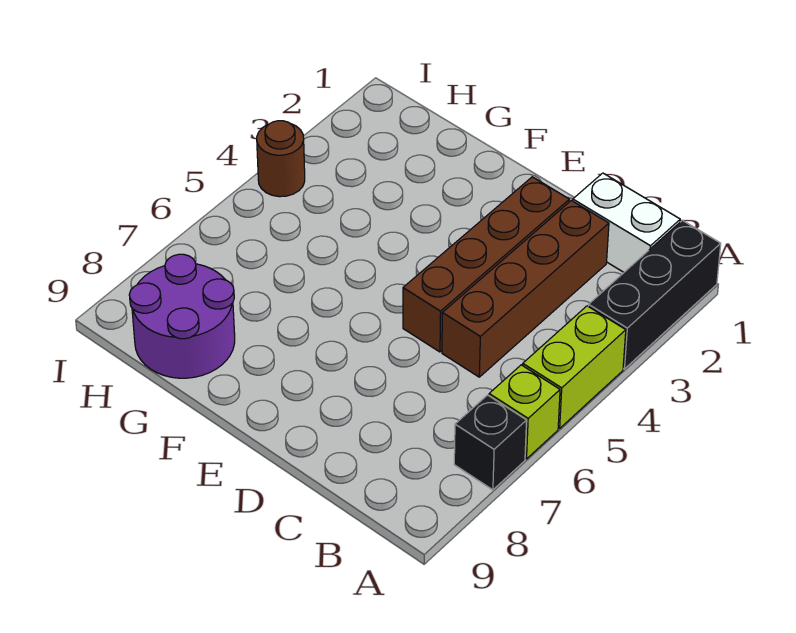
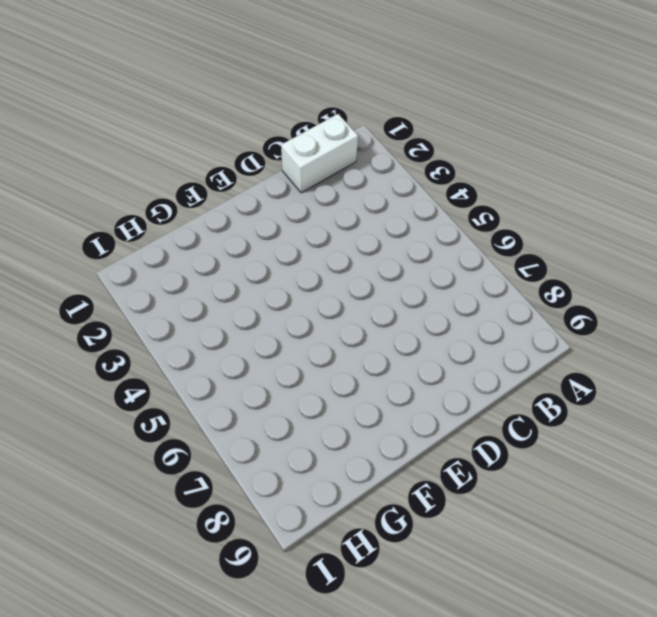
none -> black 1x3 brick [588,220,721,369]
none -> lime 1x2 brick [523,306,626,428]

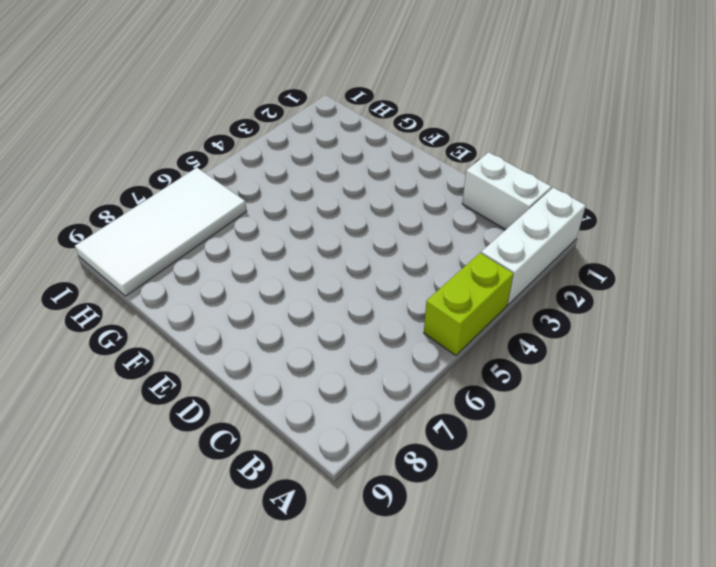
white 1x3 brick [481,188,586,305] -> black 1x3 brick [588,220,721,369]
white 2x4 tile [75,168,247,296] -> purple 2x2 round brick [129,254,235,378]
none -> lime 1x1 brick [489,365,560,459]
none -> black 1x1 brick [454,395,527,490]

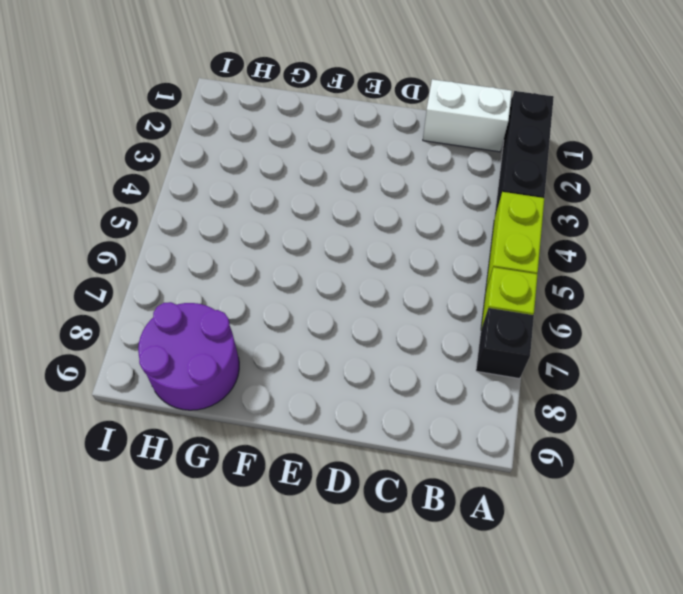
none -> brown 1x4 brick [442,200,609,377]
none -> brown 1x4 brick [403,177,569,352]

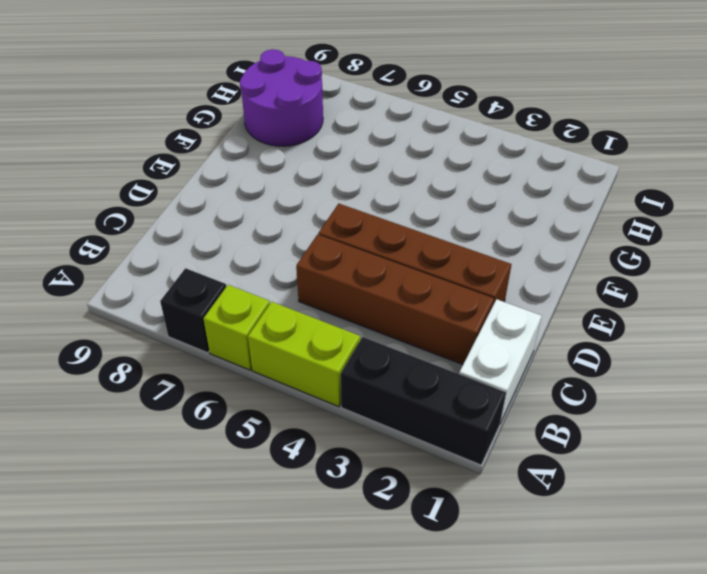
none -> brown 1x1 round brick [257,121,305,197]

